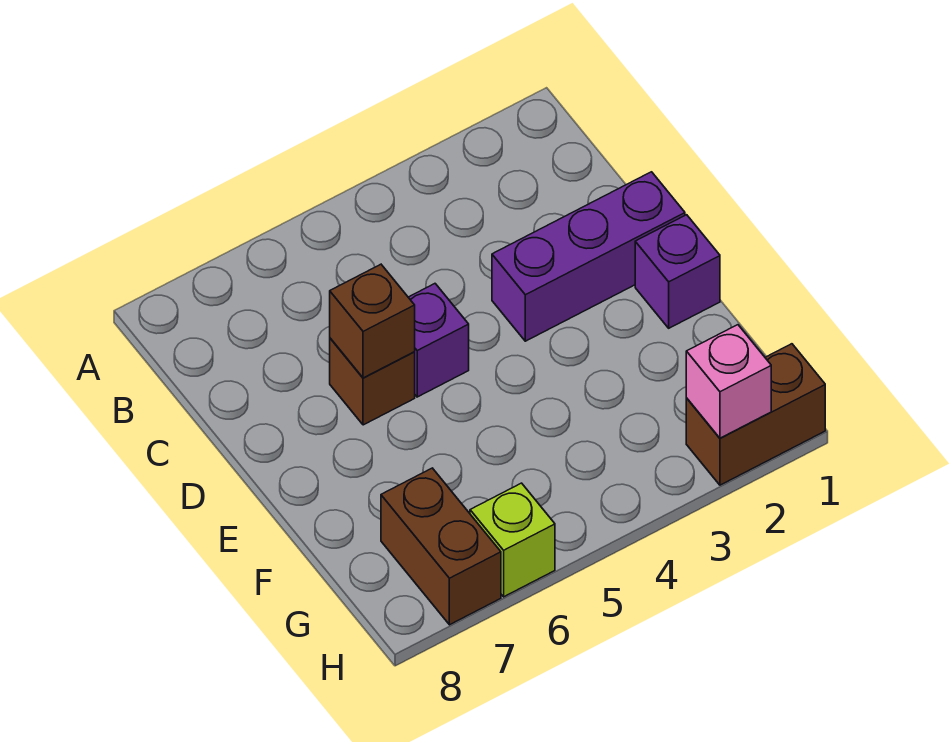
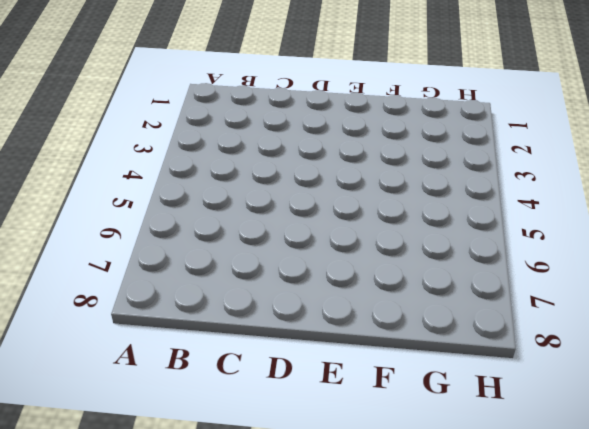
none -> purple 1x3 brick [492,172,685,341]
none -> purple 1x1 brick [408,284,469,397]

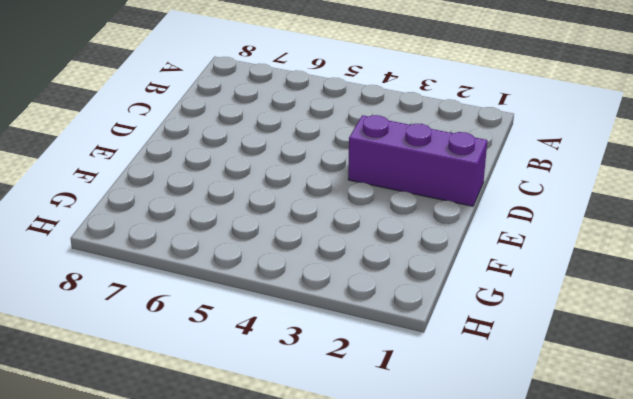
none -> purple 1x1 brick [408,284,469,397]
none -> brown 1x1 brick [330,338,415,425]

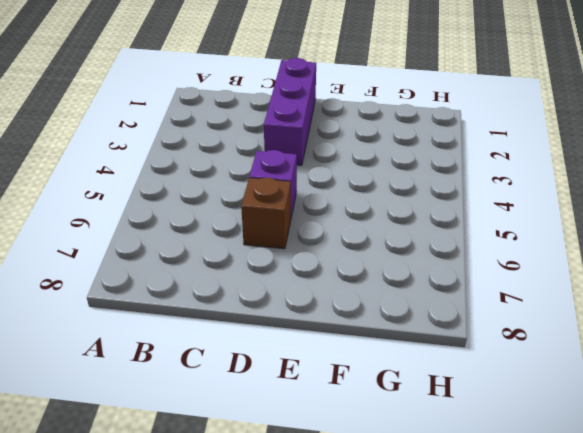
none -> purple 1x1 brick [635,215,720,328]
none -> brown 1x2 brick [381,468,501,625]

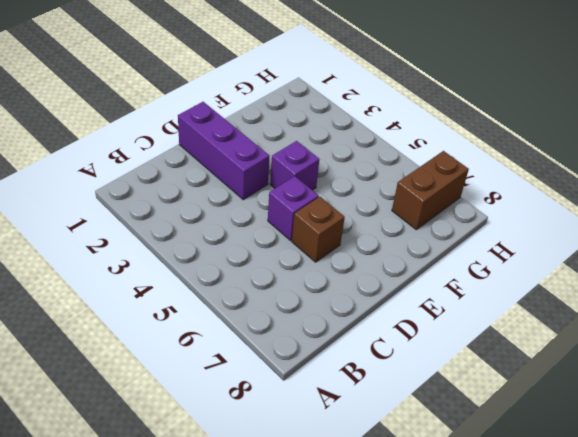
purple 1x1 brick [270,141,319,190] -> purple 1x1 brick moved to [635,215,720,328]
none -> brown 1x2 brick [686,344,825,485]
none -> lime 1x1 brick [470,483,555,597]

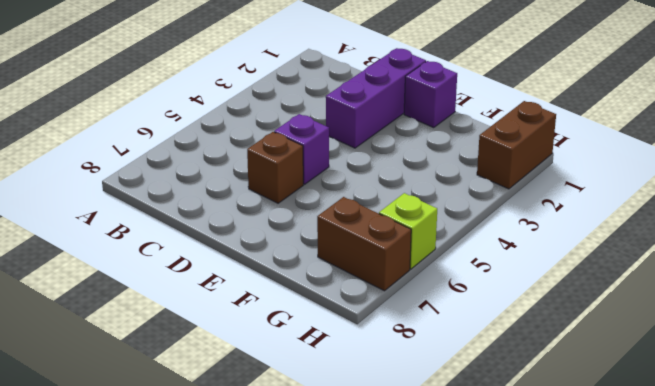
none -> brown 1x1 brick [330,264,415,378]
none -> pink 1x1 brick [686,325,771,438]

